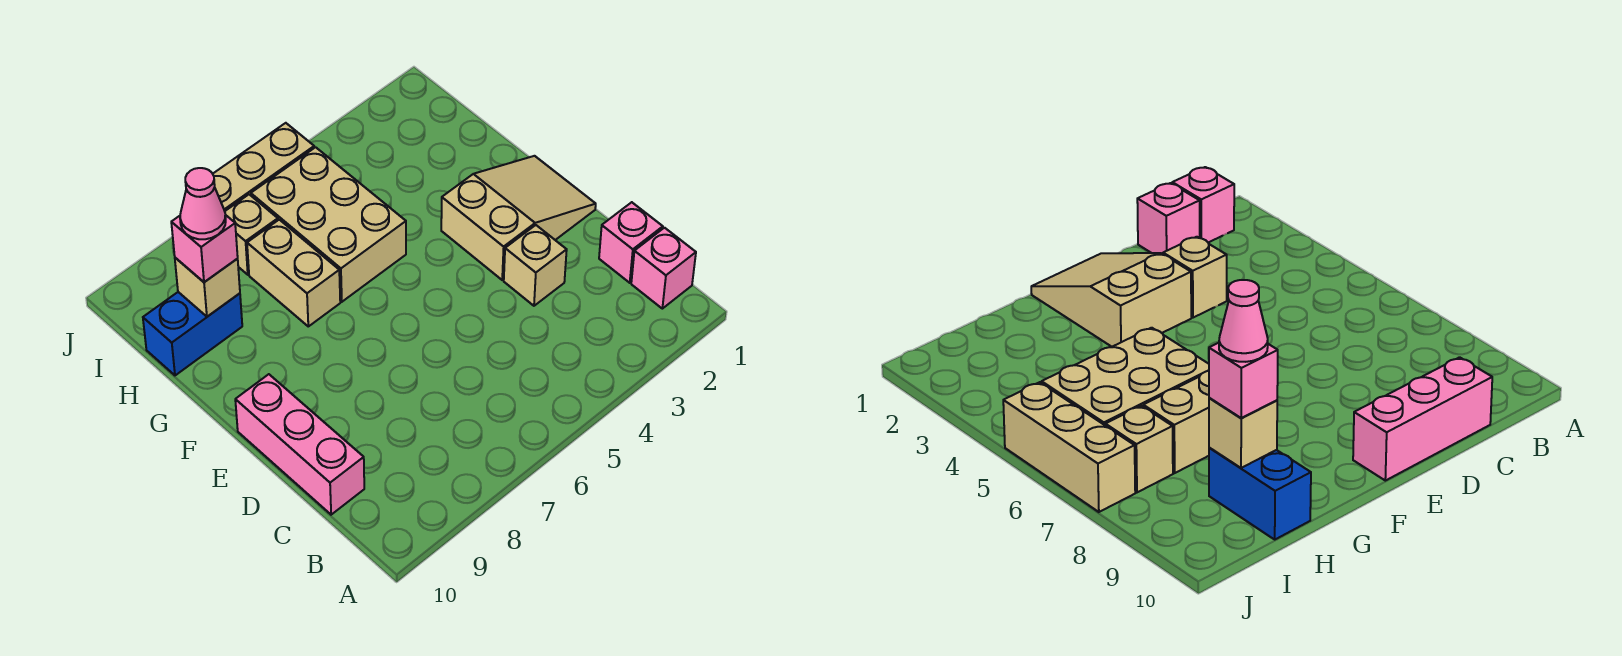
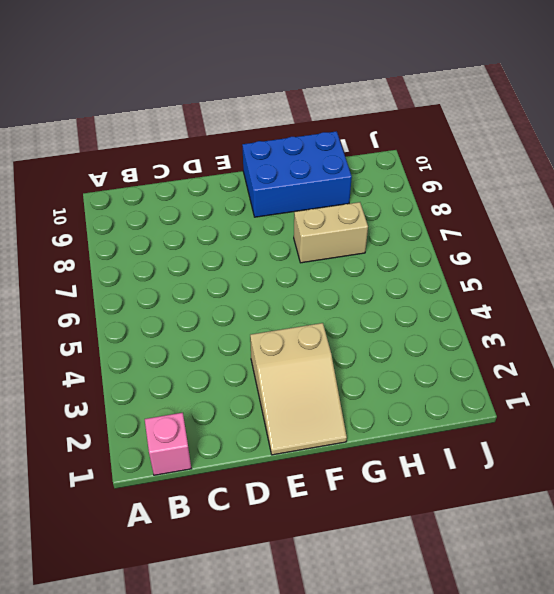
blue 2x3 brick [242,131,352,217] -> blue 1x2 brick [143,292,242,375]
none -> pink 1x1 brick [599,202,663,283]
none -> pink 1x3 brick [235,374,364,515]
none -> tan 1x1 brick [504,225,567,306]

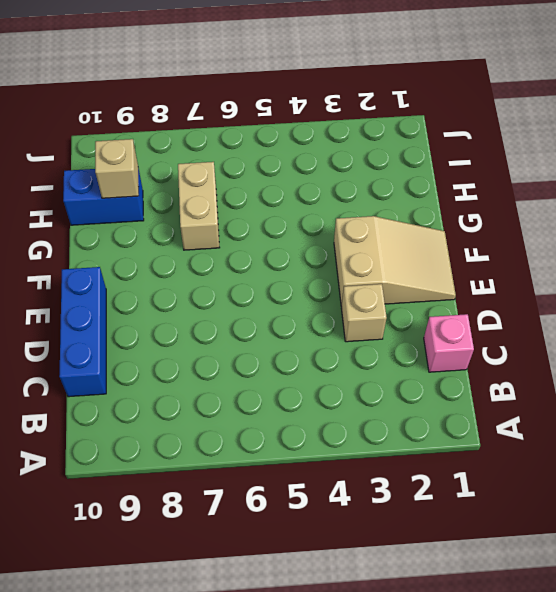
blue 1x3 brick [59,267,106,397] -> pink 1x3 brick [235,374,364,515]
none -> pink 1x1 brick [631,228,696,309]
none -> tan 2x3 brick [251,147,406,302]
none -> tan 1x1 brick [225,194,278,275]

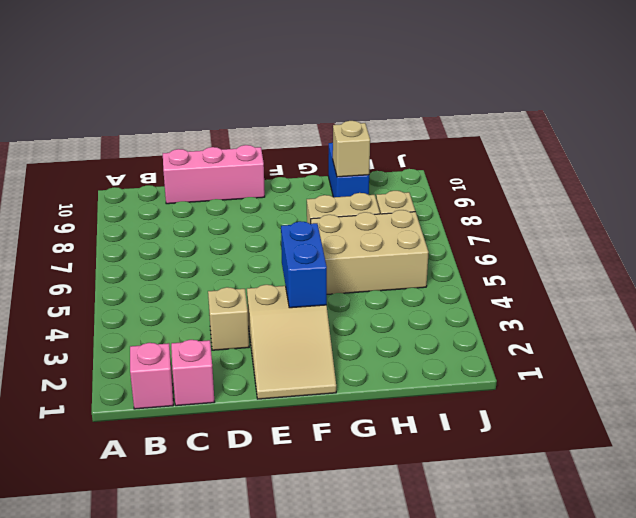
blue 1x2 brick [281,221,327,308] -> none
none -> tan 1x3 brick [213,123,314,211]
none -> pink 1x1 brick [171,215,238,282]
none -> pink 1x1 cone [180,168,226,239]

